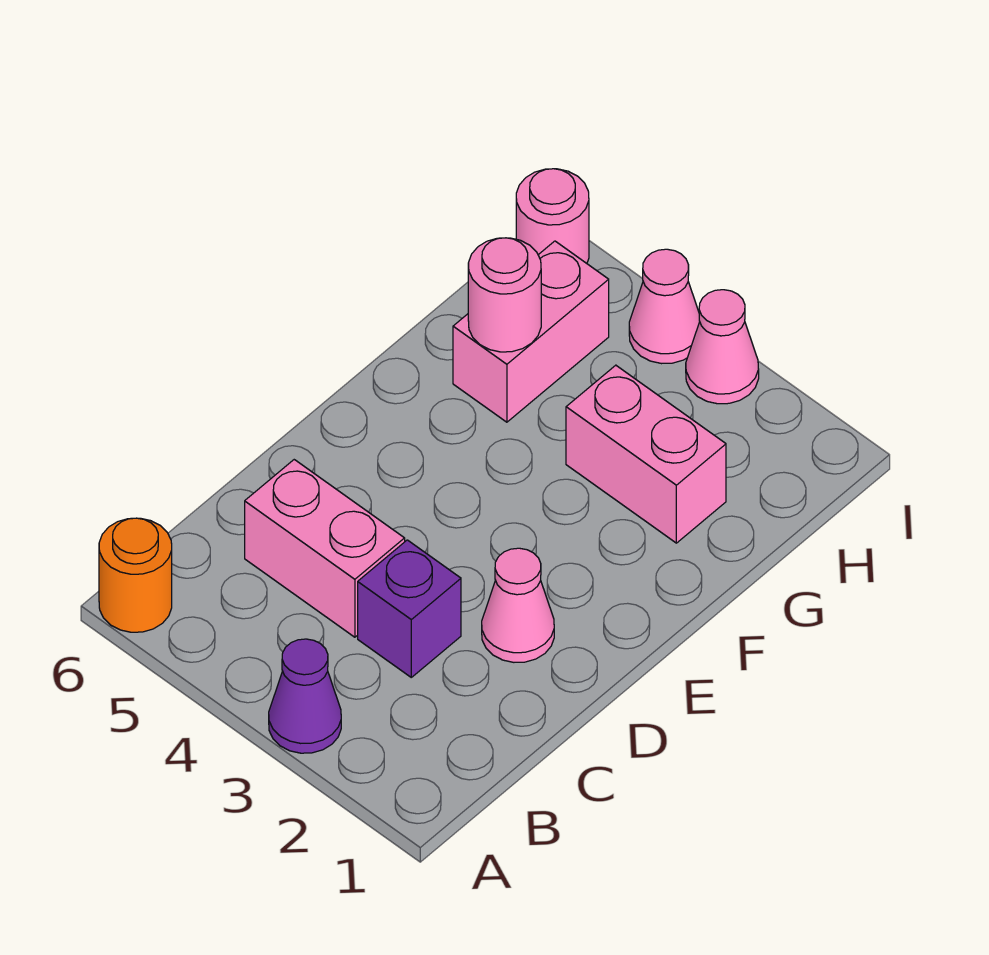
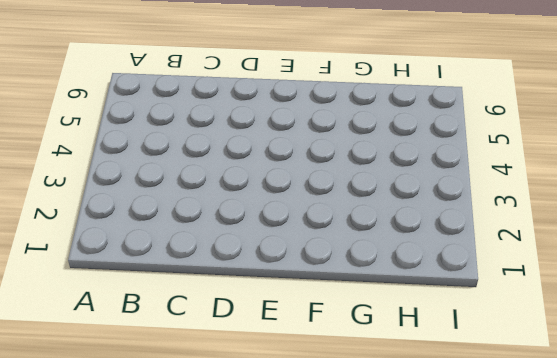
none -> purple 1x1 cone [269,639,341,753]
none -> orange 1x1 round brick [99,518,172,632]

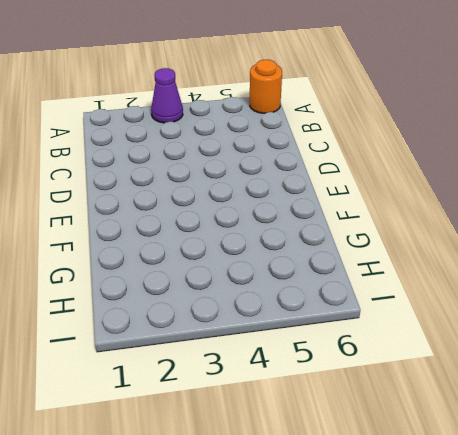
none -> purple 1x1 brick [358,540,461,677]
none -> pink 1x2 brick [245,460,405,637]

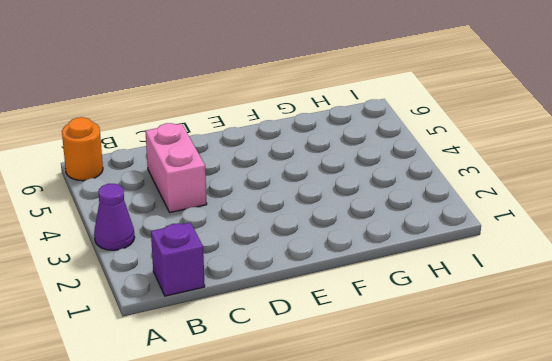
purple 1x1 brick [151,223,205,296] -> purple 1x1 brick moved to [358,540,461,677]
none -> pink 1x1 cone [482,548,554,662]
none -> pink 1x2 brick [566,365,726,543]

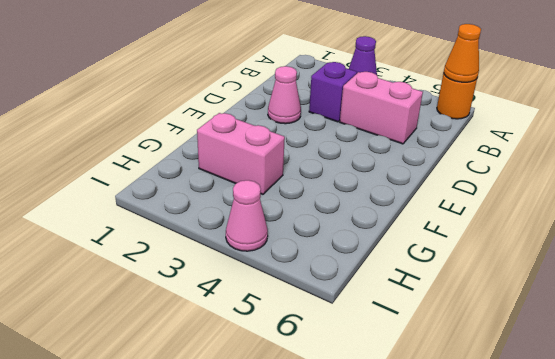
orange 1x1 cone [444,24,481,82] -> none
none -> pink 1x2 brick [453,241,609,422]
none -> pink 1x1 cone [686,290,759,404]

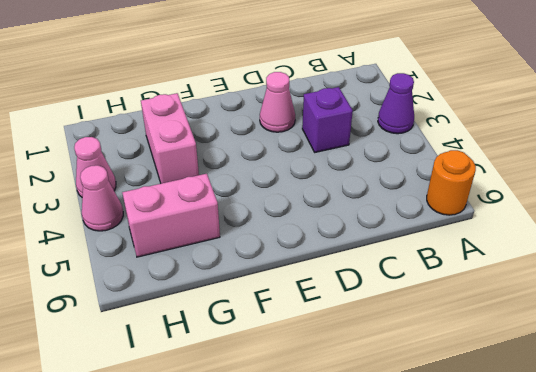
none -> pink 1x2 brick [245,460,405,637]
none -> pink 1x1 round brick [516,169,589,263]

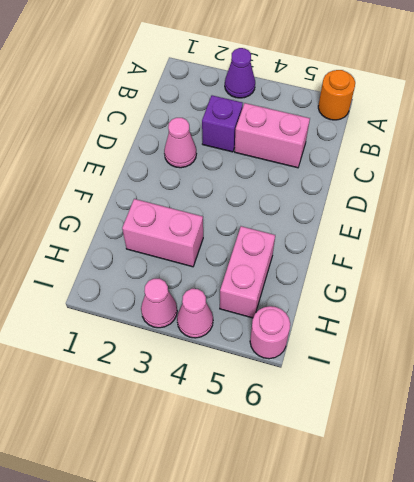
none -> pink 1x1 round brick [468,238,541,352]

